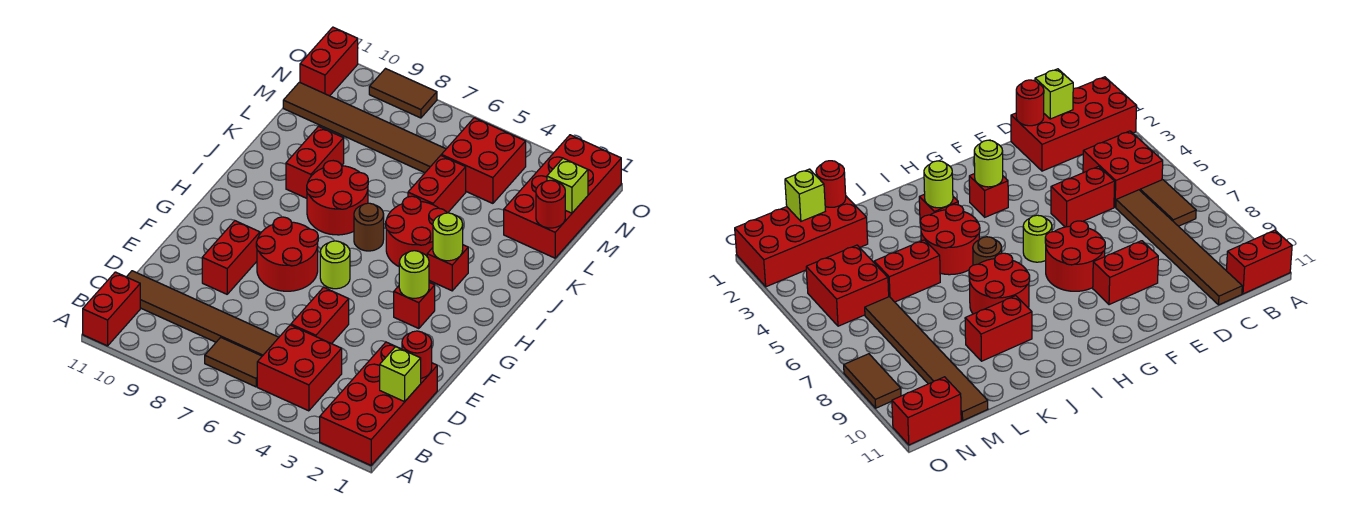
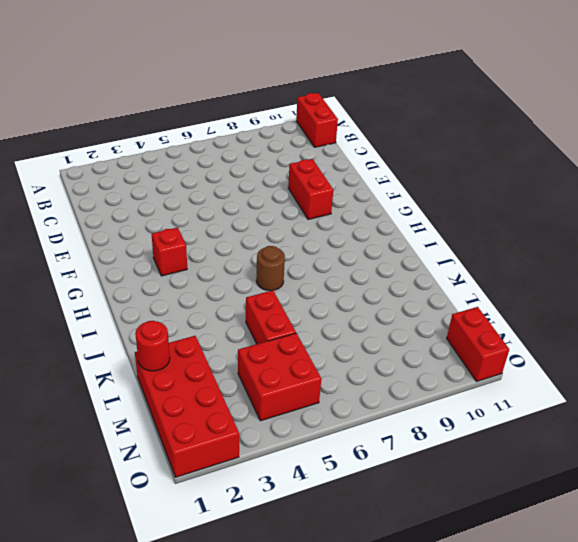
none -> red 2x4 brick [320,342,437,465]
none -> red 2x2 brick [257,325,342,411]
none -> brown 1x2 tile [205,337,262,387]

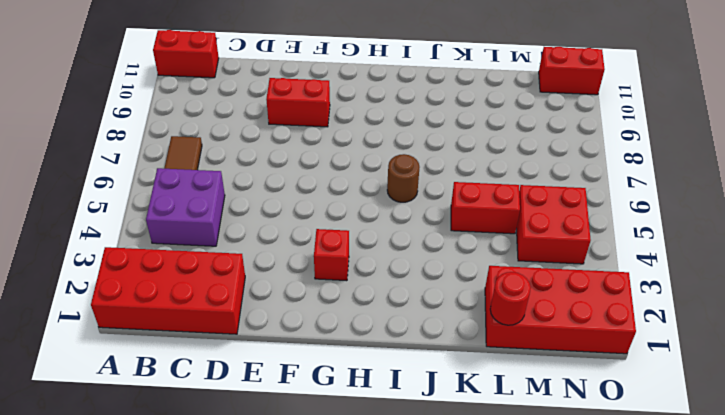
purple 2x2 brick [146,168,225,246] -> red 2x2 brick [257,325,342,411]
none -> brown 1x6 tile [127,271,279,356]
none -> red 1x2 brick [291,287,349,344]
none -> red 2x2 round brick [256,217,318,291]

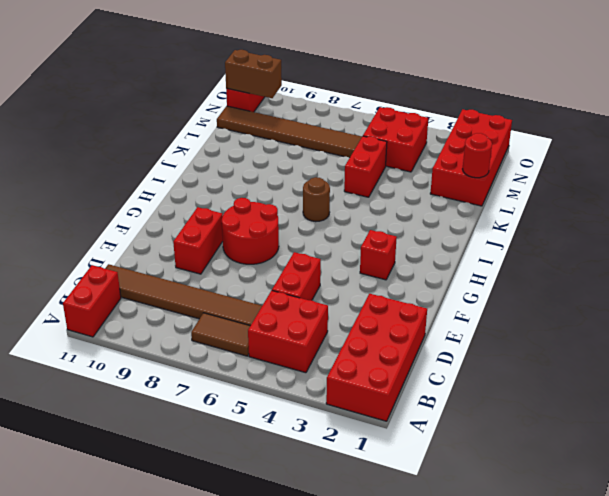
brown 1x2 brick [225,50,282,98] -> none
none -> lime 1x1 round brick [320,241,350,289]
none -> red 1x1 brick [427,245,468,291]
none -> red 2x2 round brick [386,196,447,266]

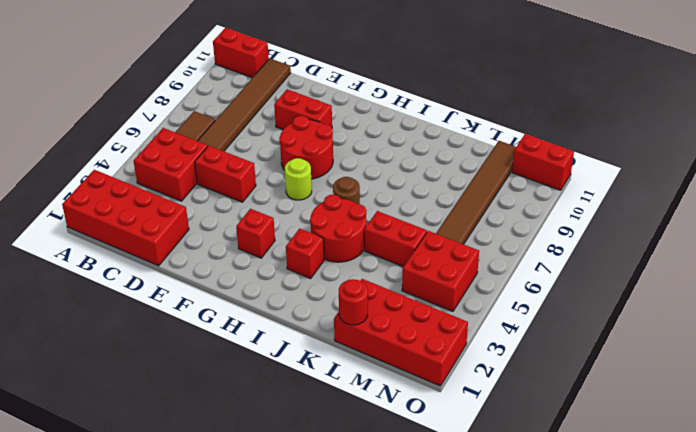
none -> red 2x2 round brick [307,161,368,235]
none -> red 1x2 brick [286,126,344,198]
none -> brown 1x2 tile [369,69,437,118]

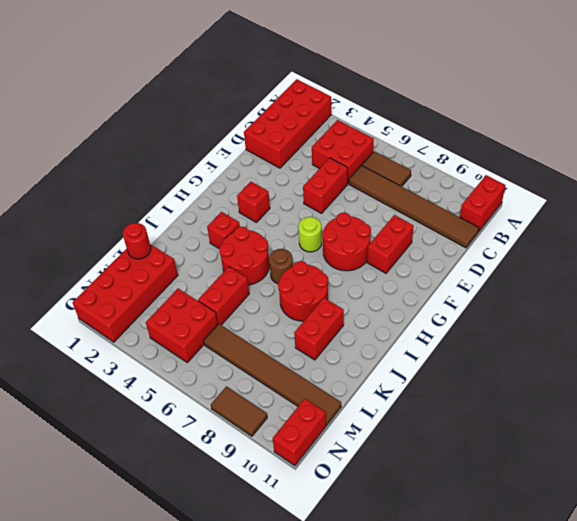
none -> lime 1x1 brick [380,347,421,402]
none -> red 1x1 round brick [402,331,432,378]
none -> lime 1x1 round brick [399,251,429,298]

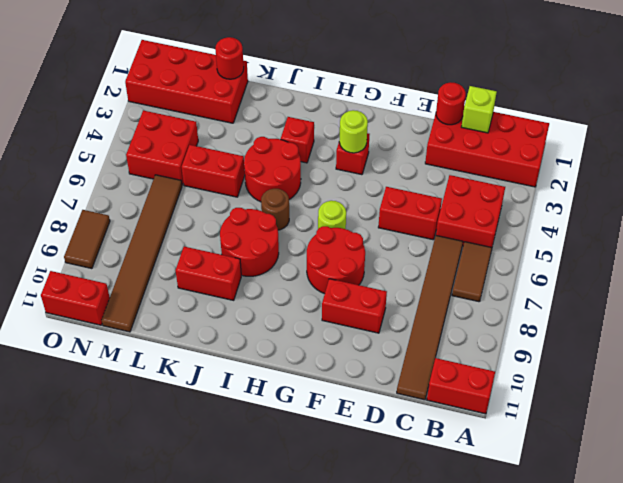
none -> lime 1x1 round brick [433,213,463,261]
none -> lime 1x1 brick [547,158,588,213]

